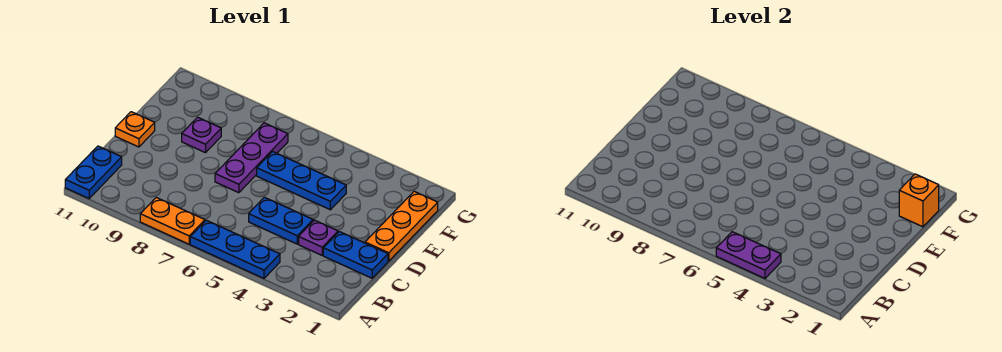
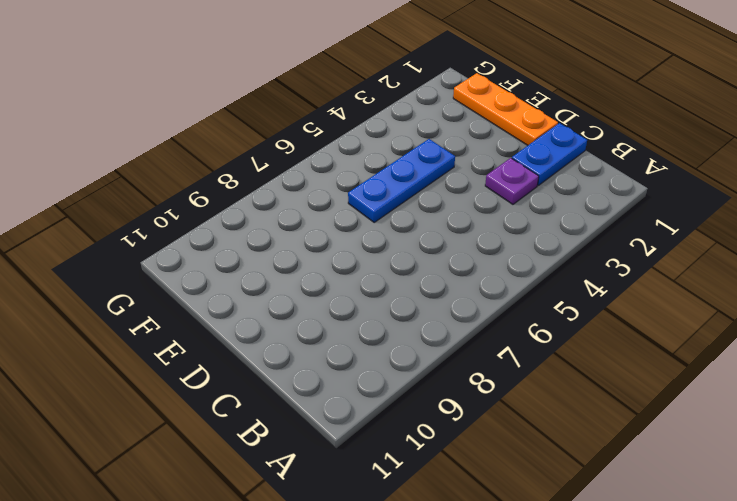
none -> blue 1x3 plate [190,220,280,278]
none -> orange 1x2 plate [140,197,205,244]
none -> blue 1x2 plate [65,146,122,198]

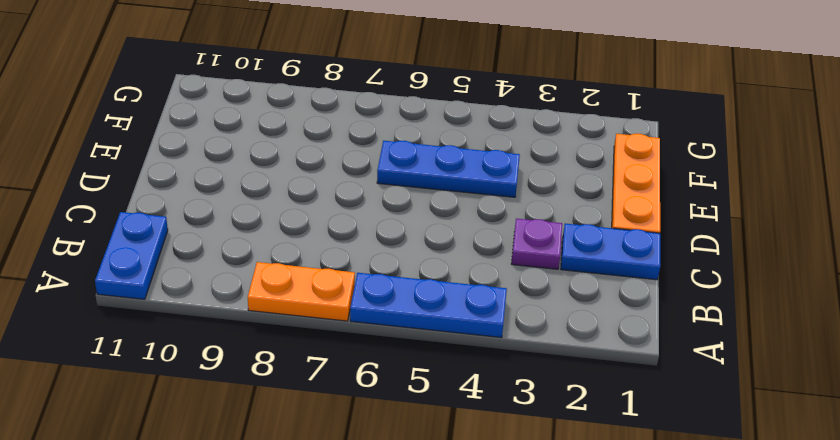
none -> blue 1x2 plate [249,197,313,244]
none -> purple 1x3 plate [215,123,288,193]
none -> orange 1x1 plate [115,112,155,147]

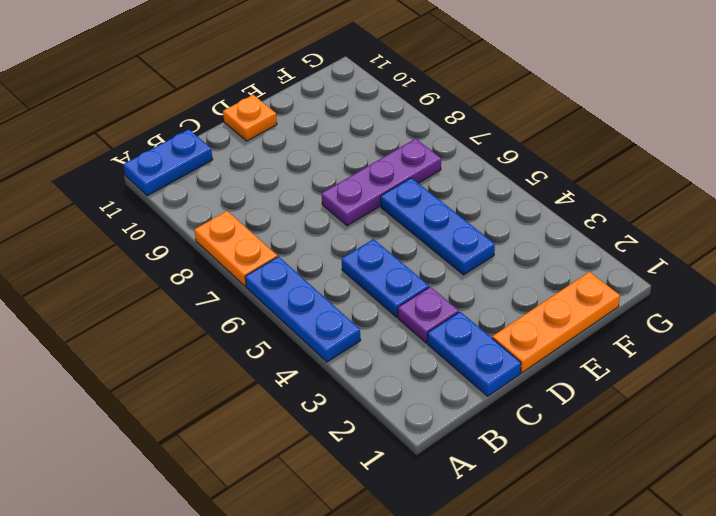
none -> purple 1x1 plate [182,117,221,153]
none -> purple 1x2 plate [716,232,781,278]
none -> orange 1x1 brick [899,174,939,227]

